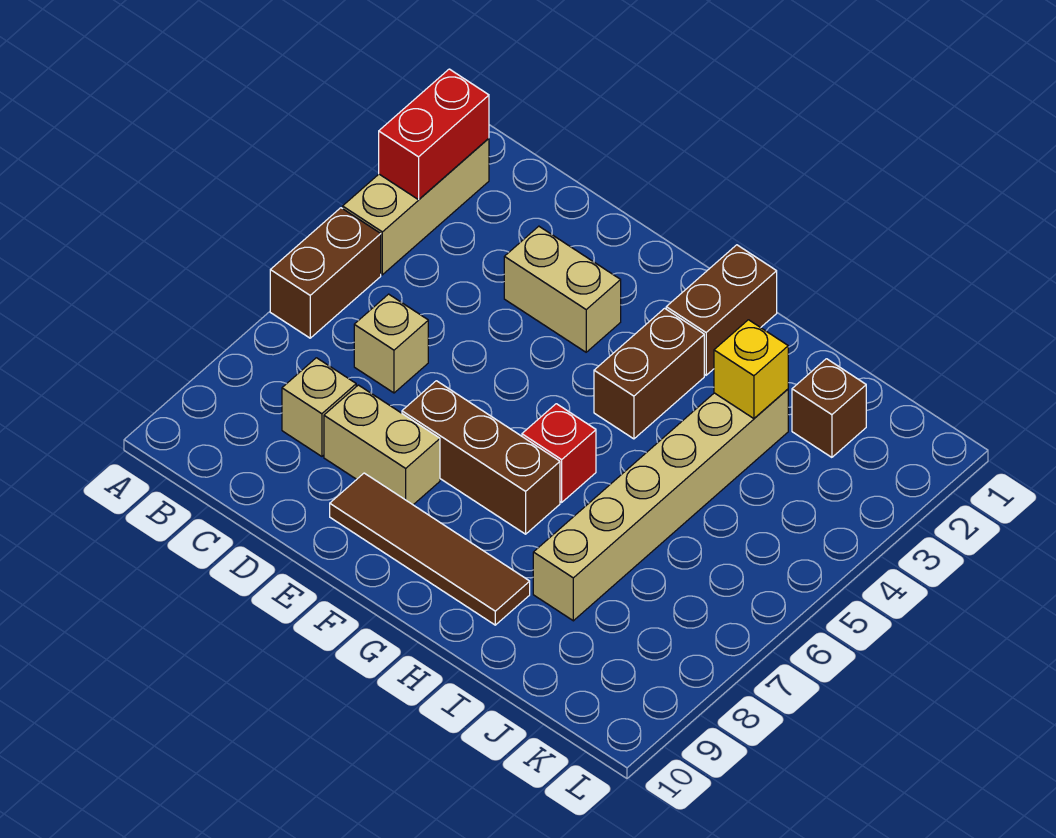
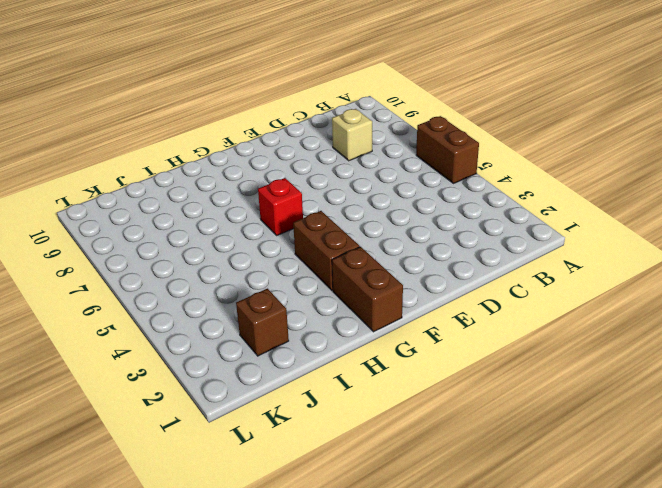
none -> tan 1x3 brick [343,138,489,275]
none -> tan 1x1 brick [354,294,428,393]
none -> tan 1x2 brick [504,226,621,352]

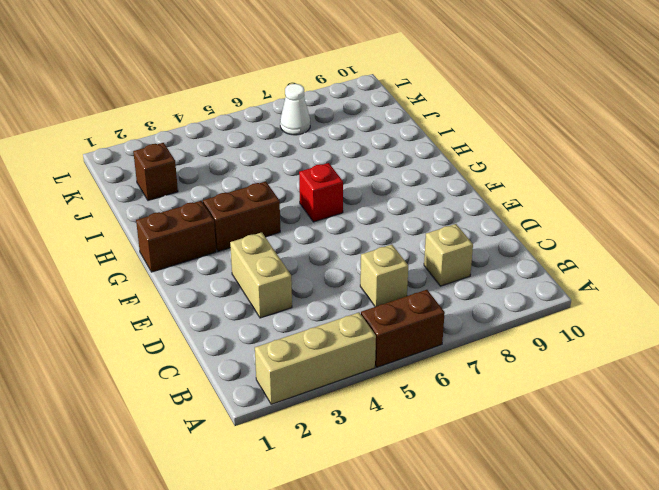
white 1x1 cone [280,84,310,135] -> none
none -> tan 1x2 brick [324,385,440,505]
none -> brown 1x3 brick [402,381,560,534]
none -> brown 1x4 tile [330,473,530,625]

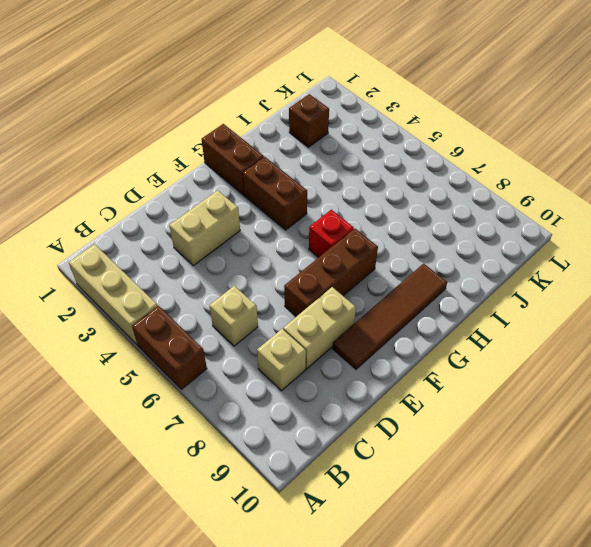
none -> tan 1x6 brick [533,389,788,621]
none -> red 1x2 brick [379,69,489,200]
none -> yellow 1x1 brick [714,320,788,419]

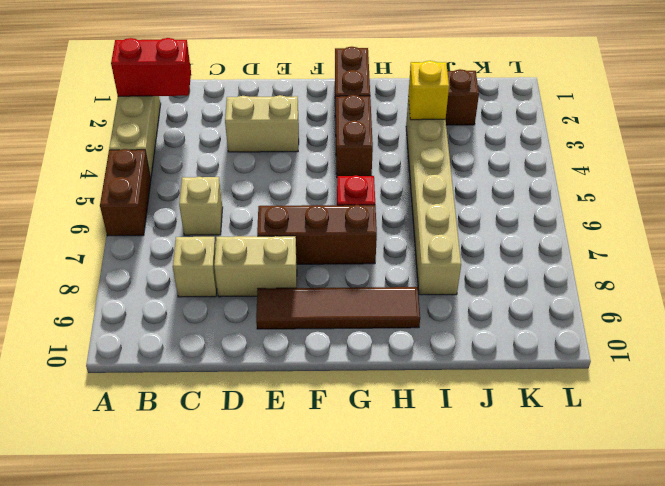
red 1x2 brick [111,38,191,96] -> red 1x2 brick turned to [379,69,489,200]

